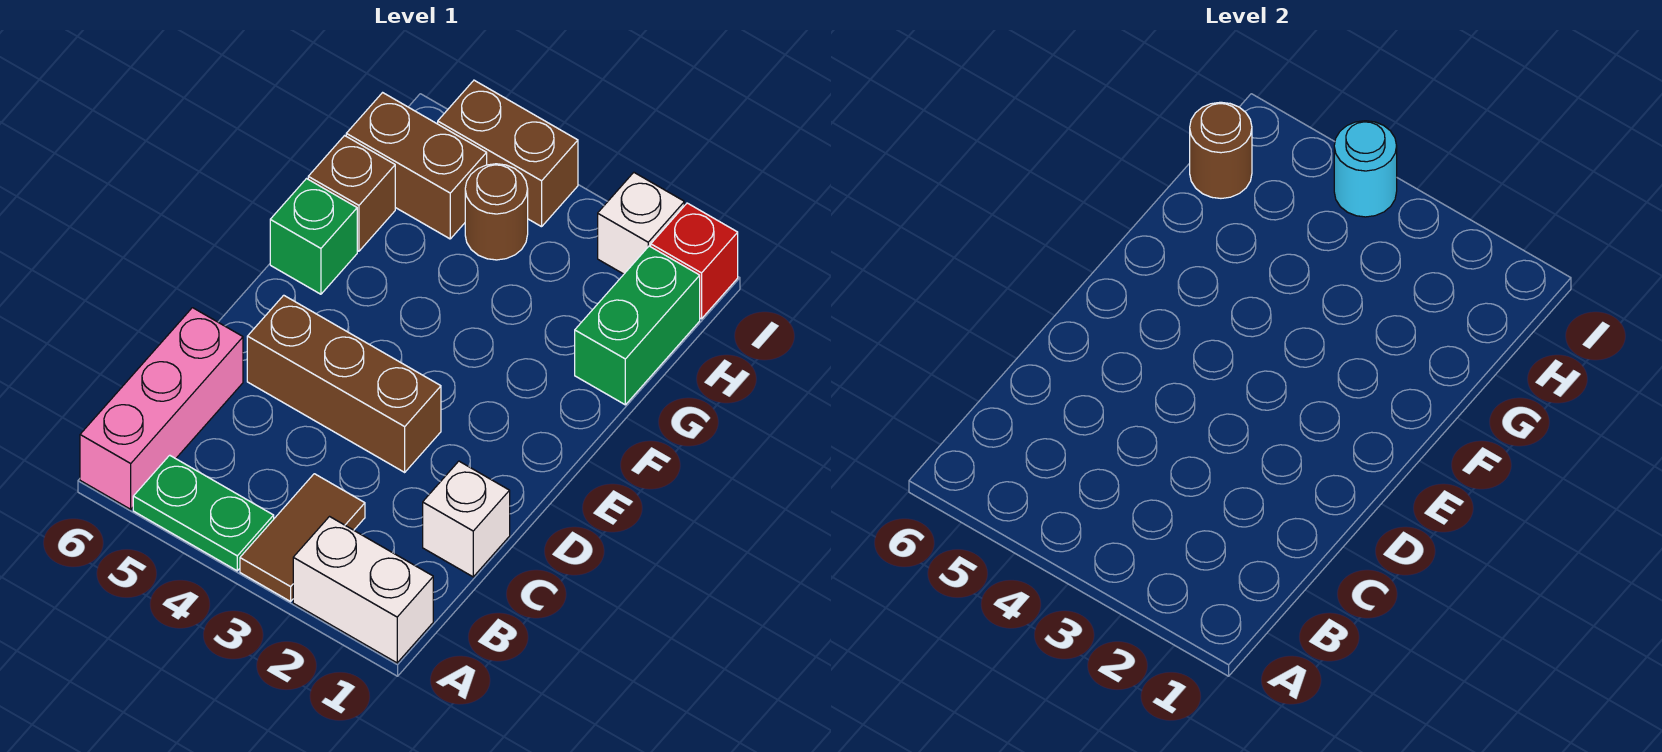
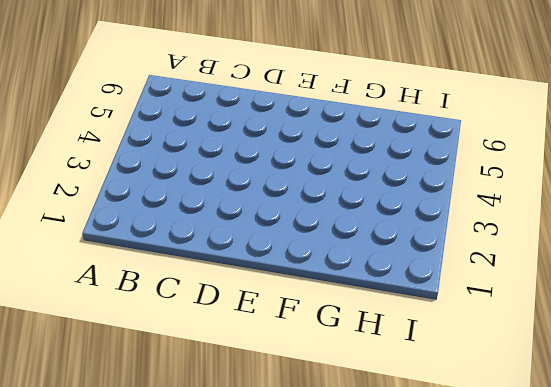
none -> white 1x2 brick [293,517,433,663]
none -> brown 1x2 tile [240,474,365,601]
none -> green 1x2 plate [133,455,274,571]

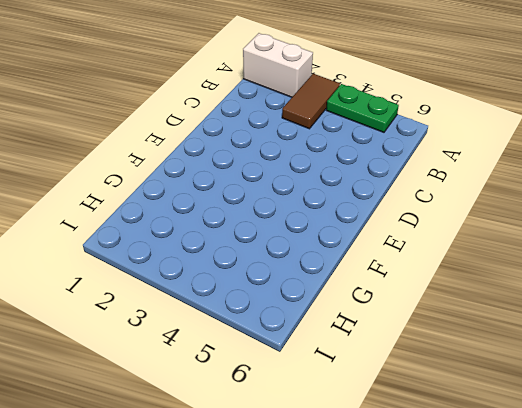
none -> pink 1x3 brick [80,308,243,509]
none -> white 1x1 brick [423,461,510,577]
none -> brown 1x3 brick [247,295,441,472]

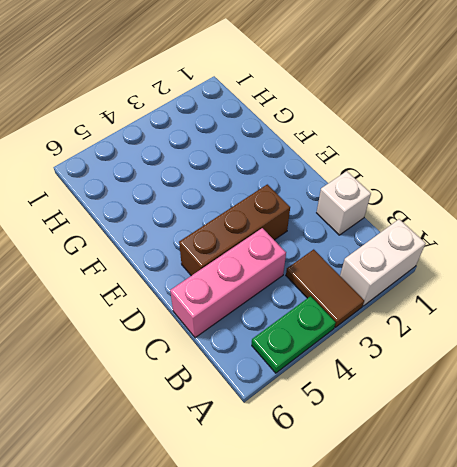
pink 1x3 brick [170,228,286,338] -> pink 1x3 brick turned to [80,308,243,509]
none -> green 1x1 brick [270,179,357,294]
none -> green 1x2 brick [575,246,700,405]
none -> brown 1x1 brick [308,136,395,251]

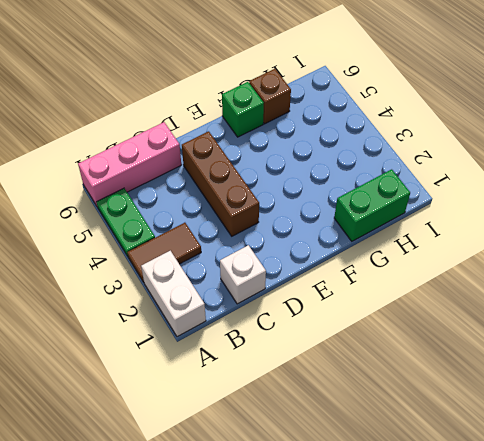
none -> brown 1x1 round brick [465,164,528,260]
none -> brown 1x2 brick [346,93,487,239]
none -> red 1x1 brick [651,203,738,319]

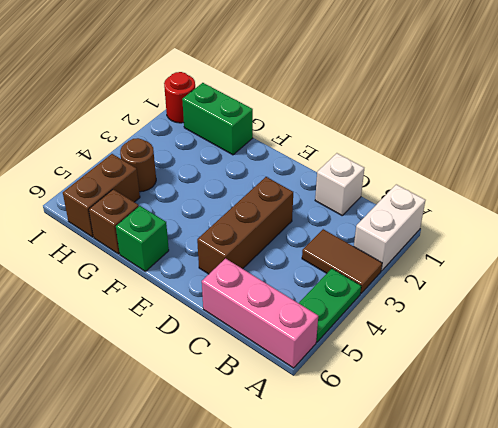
red 1x1 round brick [164,72,195,123] -> red 1x1 brick [651,203,738,319]
none -> white 1x1 brick [598,173,684,274]
none -> brown 1x2 brick [438,80,578,227]
none -> brown 1x1 round brick [1190,102,1252,198]

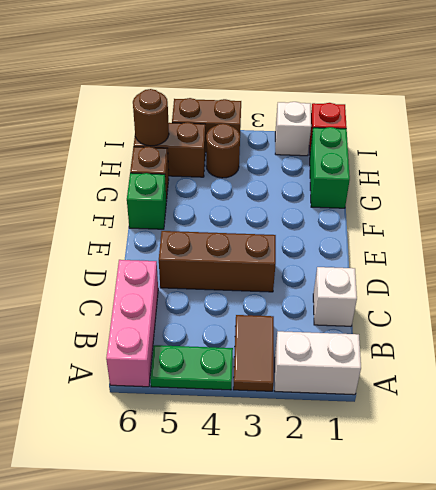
none -> cyan 1x1 round brick [1334,121,1397,217]

